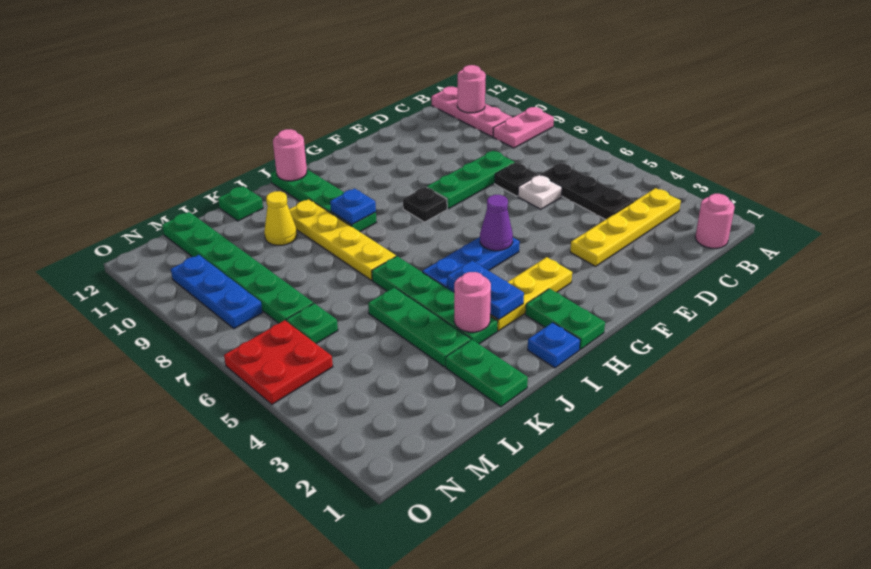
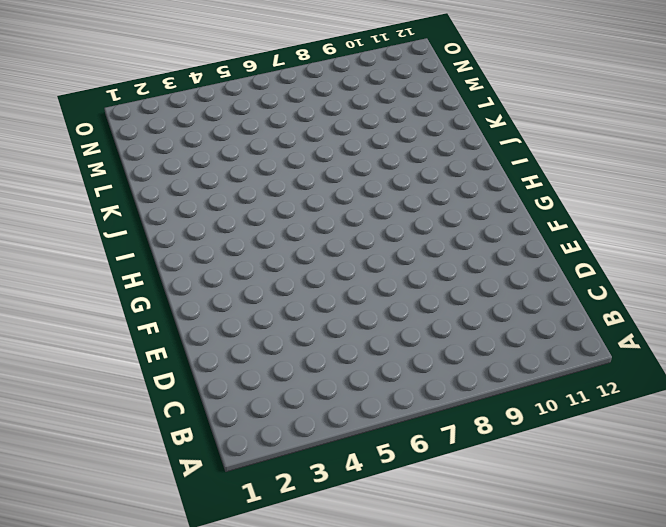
none -> pink 1x2 plate [493,107,554,148]
none -> pink 1x1 round brick [695,194,735,248]
none -> yellow 1x4 plate [570,188,681,267]
none -> pink 1x3 plate [432,87,512,137]

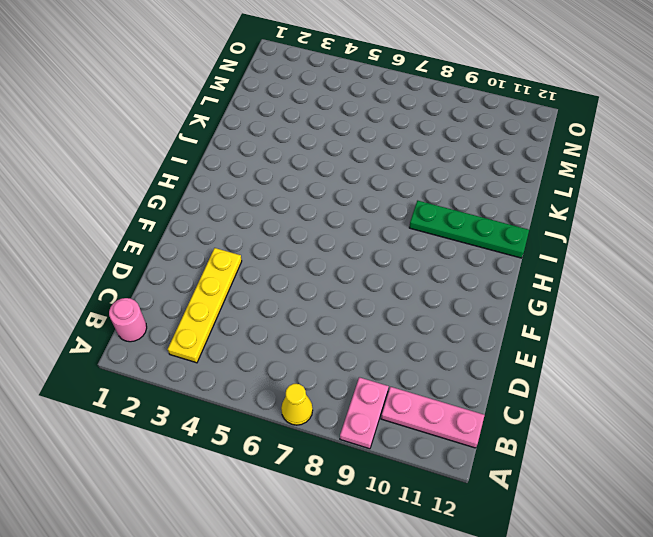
yellow 1x1 cone [281,384,313,425] -> yellow 1x1 cone moved to [264,191,297,245]
none -> black 1x3 plate [540,163,634,220]
none -> white 1x1 plate [518,175,562,209]
none -> black 1x1 plate [495,163,538,196]
none -> green 1x3 plate [427,151,515,209]

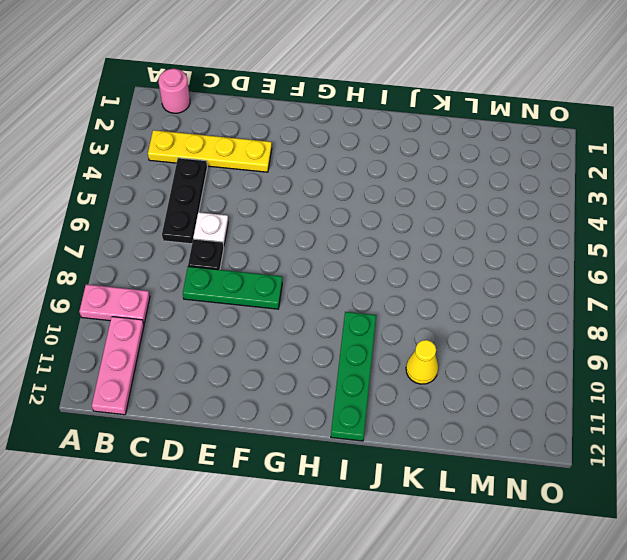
none -> yellow 1x3 plate [490,257,572,331]
none -> blue 1x3 plate [422,237,520,292]
none -> black 1x1 plate [403,187,447,222]
none -> green 1x2 plate [525,289,605,350]

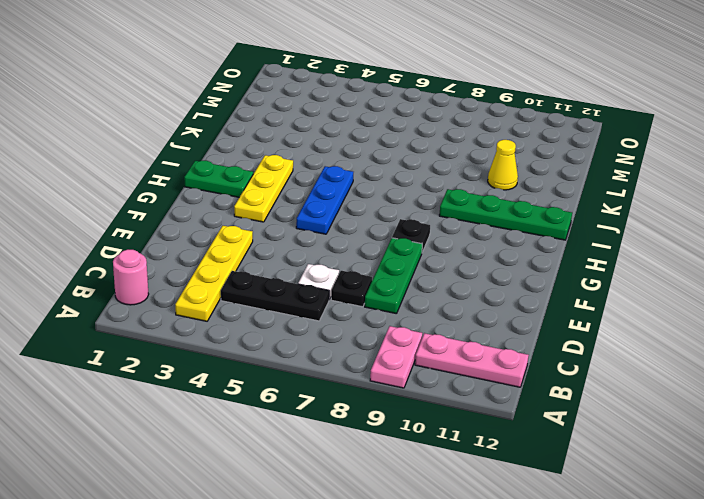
none -> blue 1x1 plate [528,322,580,368]
none -> green 1x4 plate [372,256,498,344]
none -> yellow 1x4 plate [289,199,396,280]
none -> green 1x2 plate [446,340,528,407]

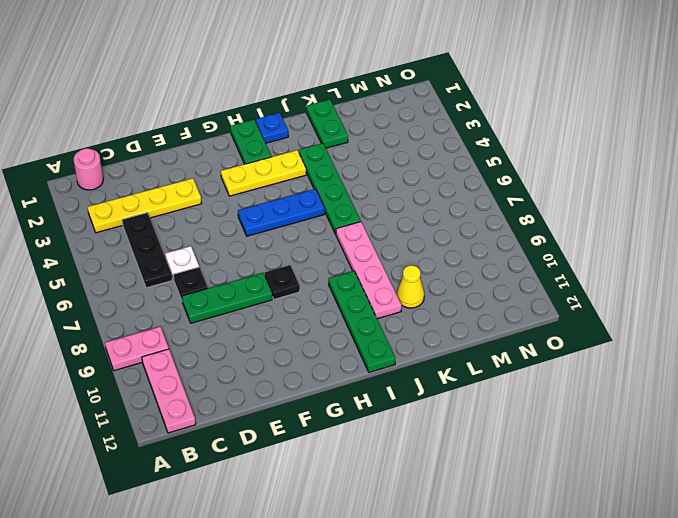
pink 1x4 plate [336,222,402,319] -> yellow 1x4 plate [289,199,396,280]
none -> green 1x3 plate [368,287,471,367]
none -> green 1x1 plate [218,186,263,221]
none -> green 1x1 plate [286,303,338,343]
none -> green 1x6 plate [162,212,313,323]

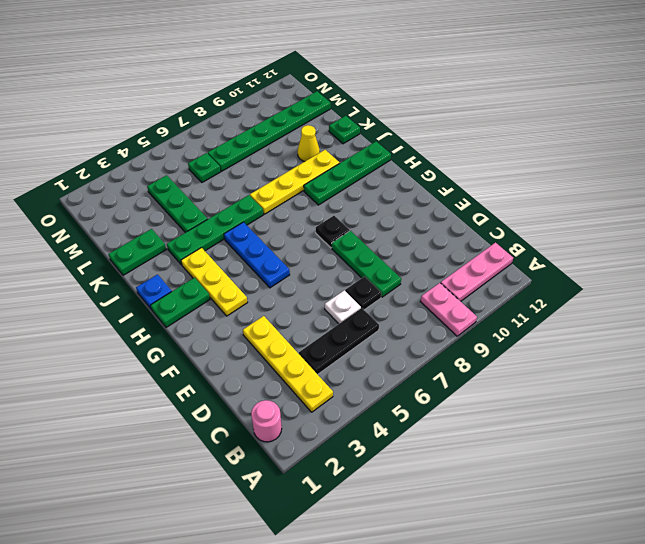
green 1x3 plate [147,175,207,233] -> green 1x3 plate turned to [368,287,471,367]
none -> red 2x2 plate [224,320,333,404]
none -> blue 1x3 plate [171,255,263,329]
none -> pink 1x1 round brick [457,65,486,113]
none -> purple 1x1 cone [480,195,513,251]

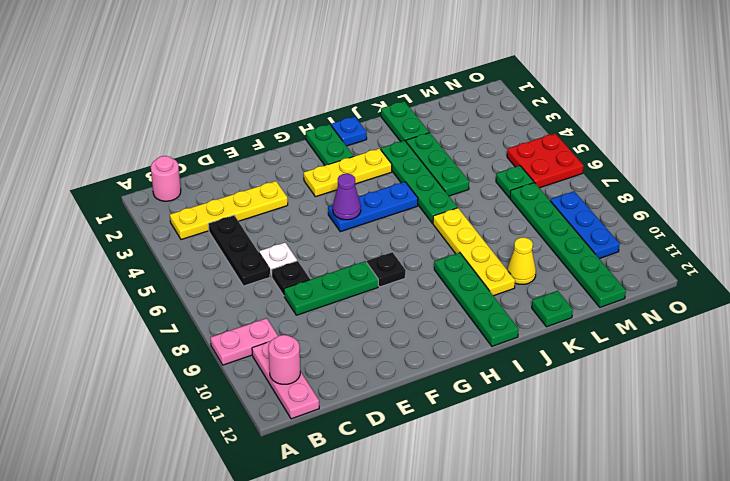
none -> blue 1x2 plate [447,261,524,320]
none -> blue 1x1 plate [330,188,376,225]
none -> pink 1x1 round brick [273,129,307,181]
none -> pink 1x1 round brick [454,272,491,332]

